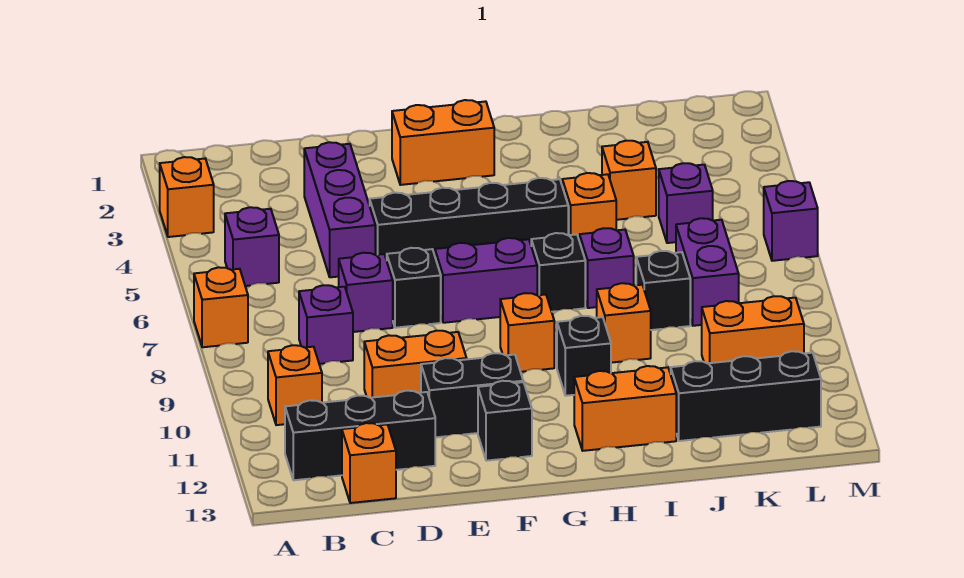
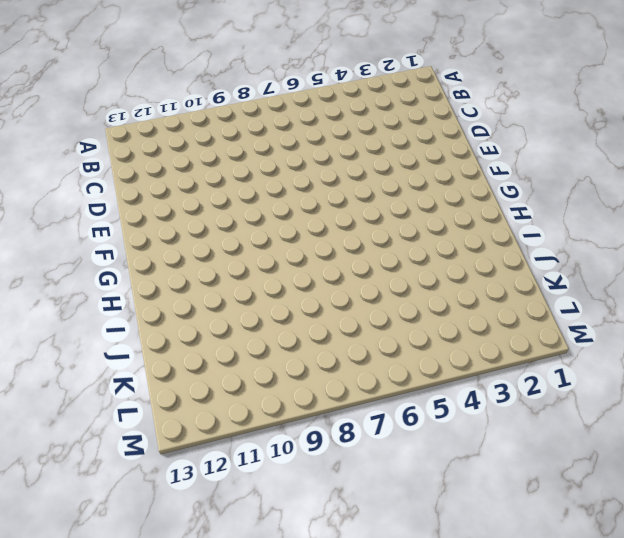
none -> orange 1x1 brick [160,157,214,237]
none -> orange 1x1 brick [194,267,248,347]
none -> purple 1x1 brick [225,207,279,286]
none -> orange 1x1 brick [268,345,322,425]

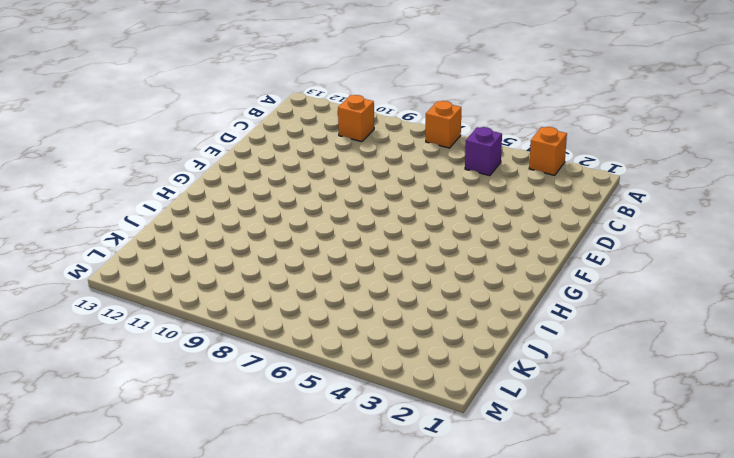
none -> black 1x3 brick [285,391,435,480]
none -> purple 1x1 brick [299,285,353,364]
none -> orange 1x1 brick [342,423,396,503]
none -> purple 1x3 brick [304,142,375,277]

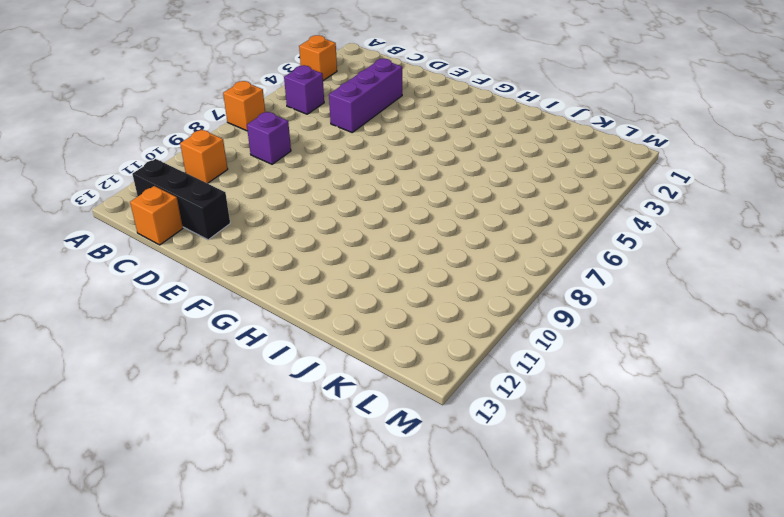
none -> purple 1x1 brick [339,253,393,332]
none -> orange 1x2 brick [364,331,467,398]
none -> black 1x4 brick [370,178,568,260]
none -> black 1x1 brick [387,248,441,328]

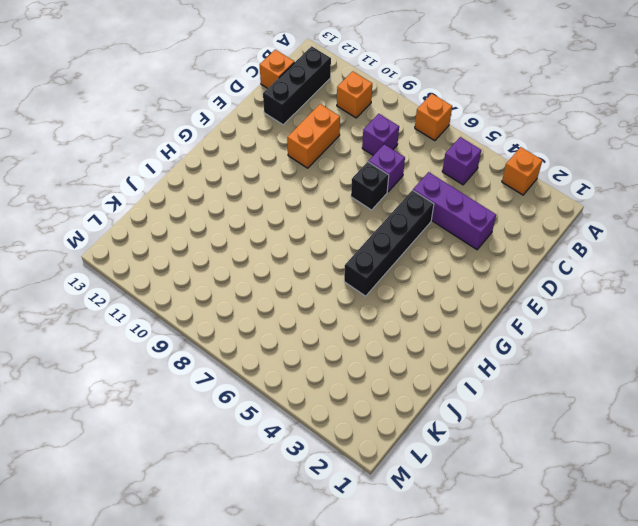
none -> black 1x2 brick [421,353,523,437]
none -> orange 1x2 brick [392,100,494,185]
none -> purple 1x2 brick [435,238,537,323]
none -> black 1x1 brick [478,381,532,461]

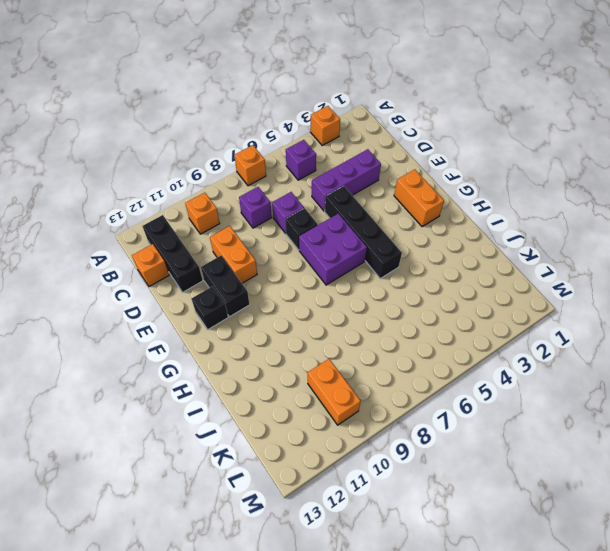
purple 2x2 brick [299,214,367,285] -> purple 1x2 brick [435,238,537,323]
none -> orange 1x1 brick [500,293,554,372]
none -> black 1x1 brick [531,233,585,312]
none -> black 1x1 brick [557,316,611,396]
none -> orange 1x2 brick [574,366,676,451]

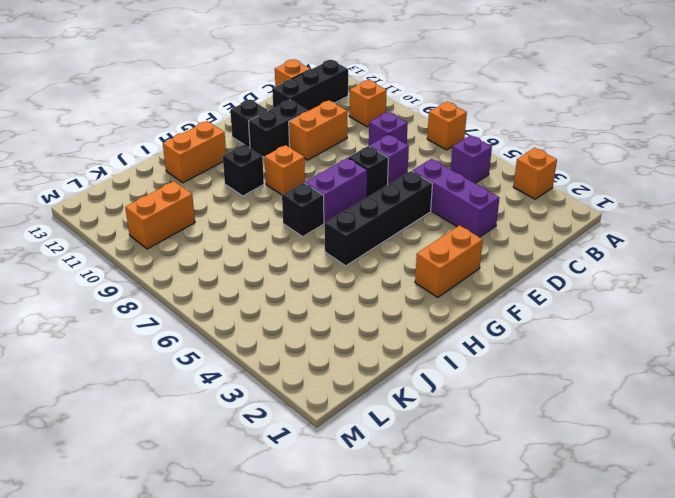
none -> orange 1x1 brick [562,173,616,241]
none -> purple 1x1 brick [580,228,634,308]
none -> orange 1x1 brick [597,283,651,363]
none -> orange 1x1 brick [602,141,656,220]

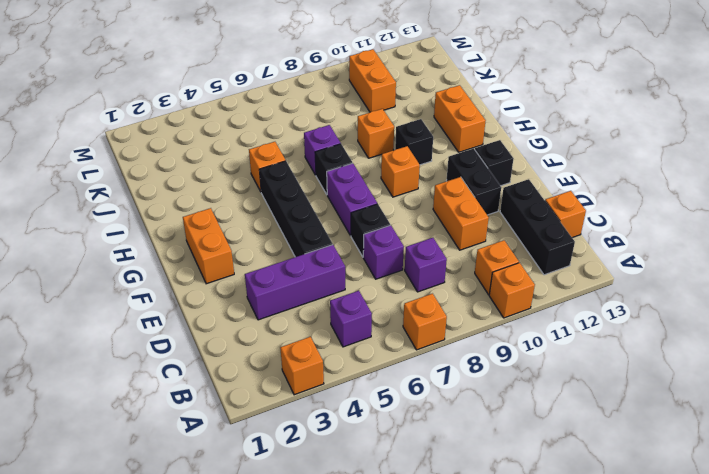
orange 1x1 brick [489,263,535,318] -> orange 1x1 brick moved to [602,141,656,220]
none -> black 1x1 brick [636,251,690,330]
none -> black 1x3 brick [671,351,821,441]
none -> purple 1x1 brick [659,163,713,243]
none -> purple 1x2 brick [676,218,739,326]

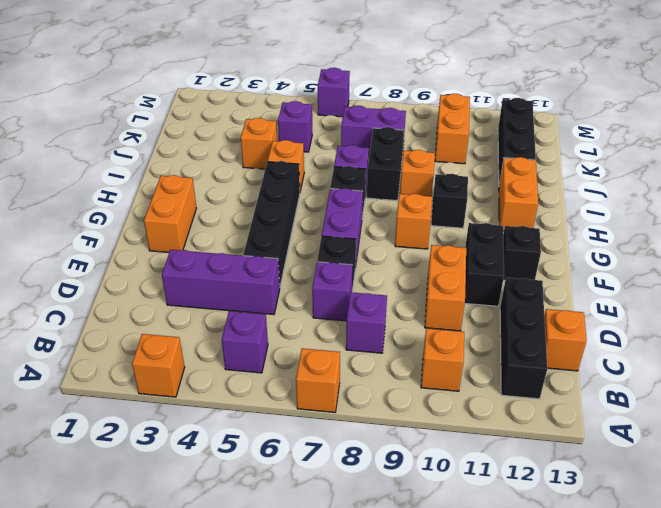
black 1x2 brick [367,127,404,201] -> black 1x1 brick [636,251,690,330]

